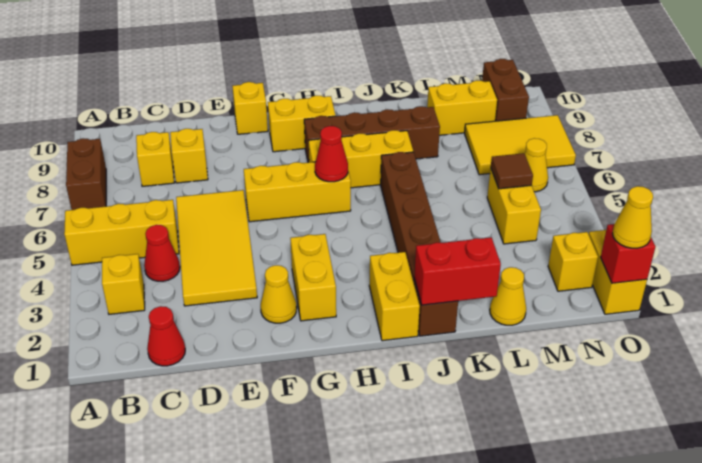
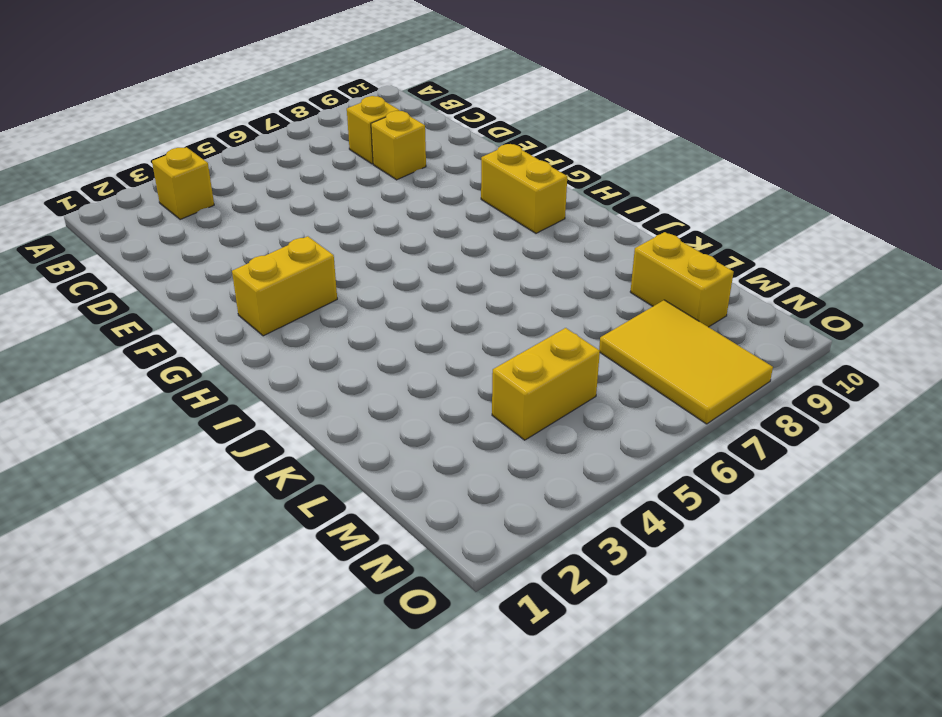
none -> yellow 1x3 brick [64,200,179,265]
none -> brown 1x2 brick [66,138,106,210]
none -> red 1x1 cone [147,306,185,366]
none -> red 1x1 cone [144,225,180,281]

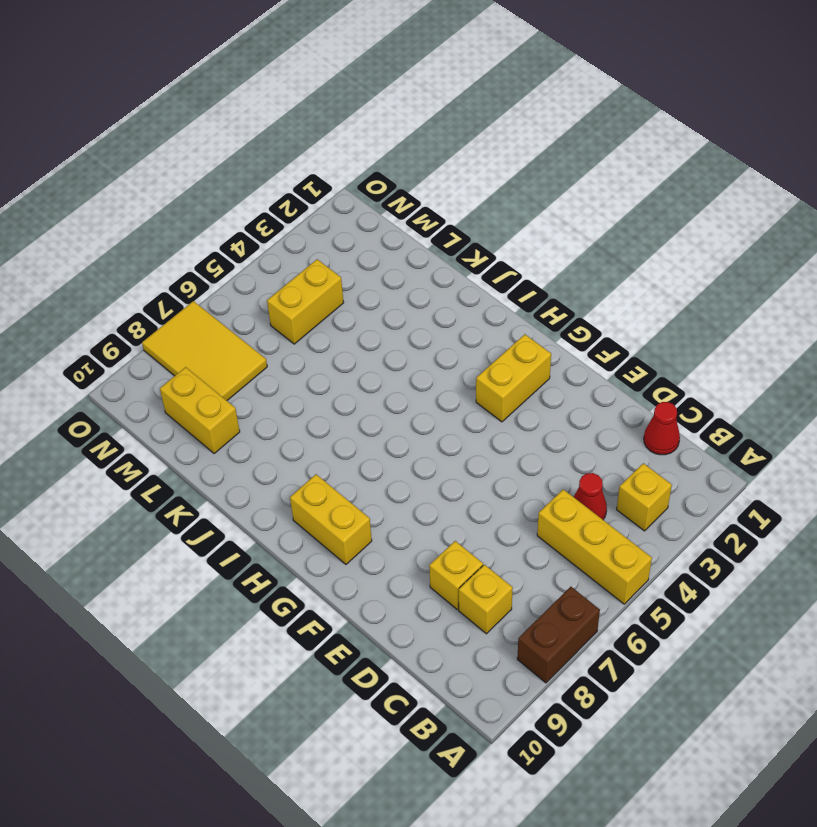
none -> yellow 2x4 tile [176,190,257,306]
none -> yellow 1x1 cone [261,265,297,323]
none -> yellow 1x3 brick [244,162,351,222]
none -> yellow 1x1 brick [232,82,268,134]

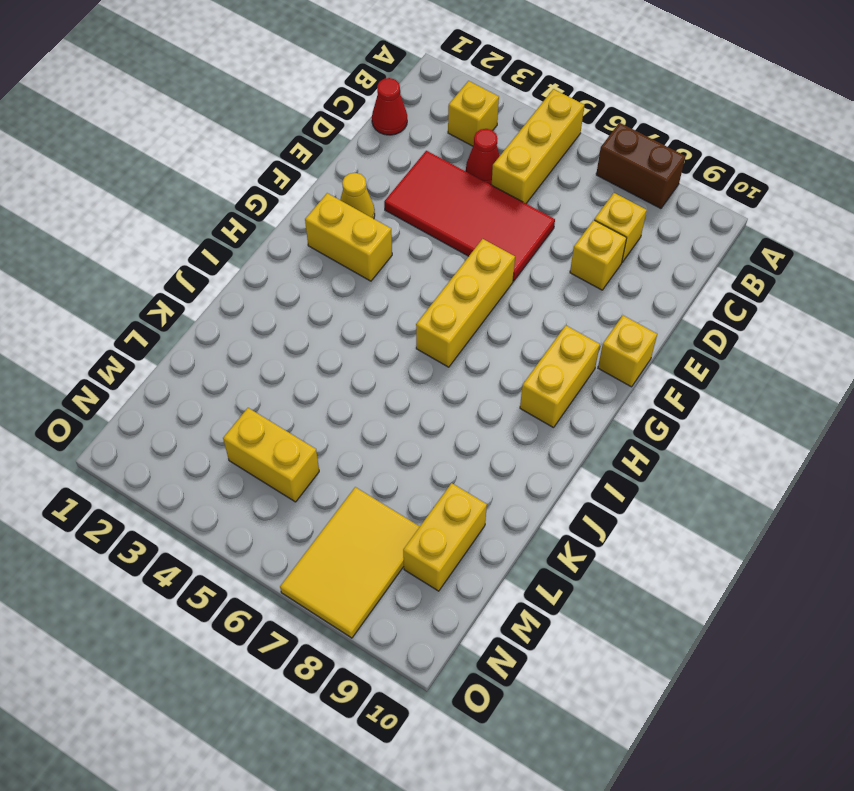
red 2x4 tile [384,151,555,281] -> yellow 2x4 tile [176,190,257,306]
none -> yellow 1x3 brick [309,130,413,188]
none -> brown 1x4 brick [304,106,440,163]
none -> yellow 1x2 brick [369,252,420,341]
none -> brown 1x6 brick [381,152,458,336]

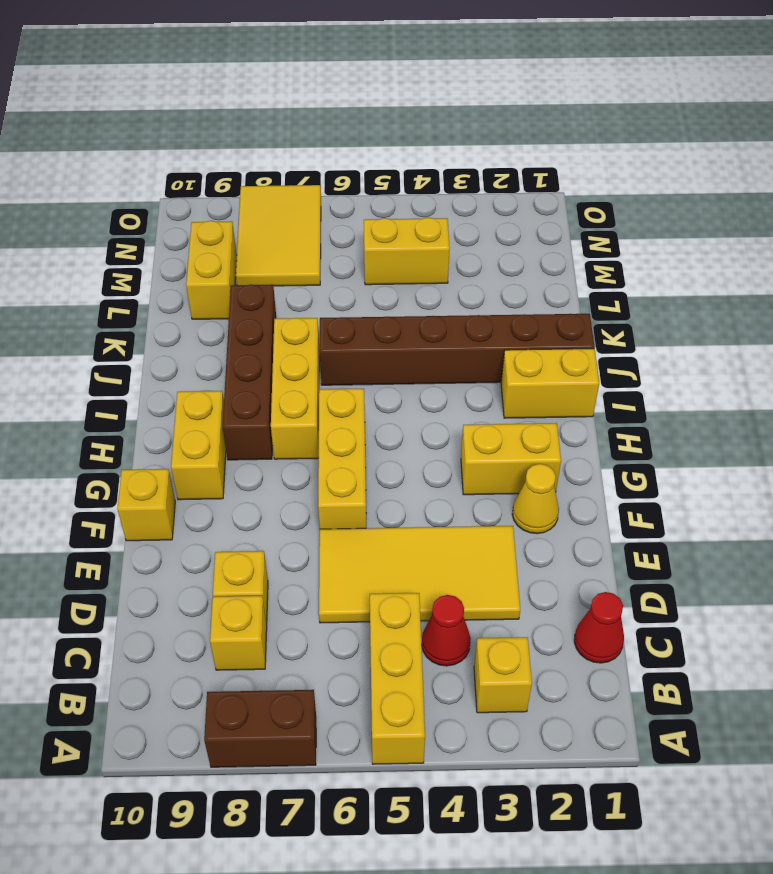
none -> yellow 1x1 cone [490,267,526,325]
none -> yellow 1x1 brick [548,232,598,291]
none -> yellow 1x1 cone [525,138,548,192]
none -> brown 1x2 brick [482,59,529,121]

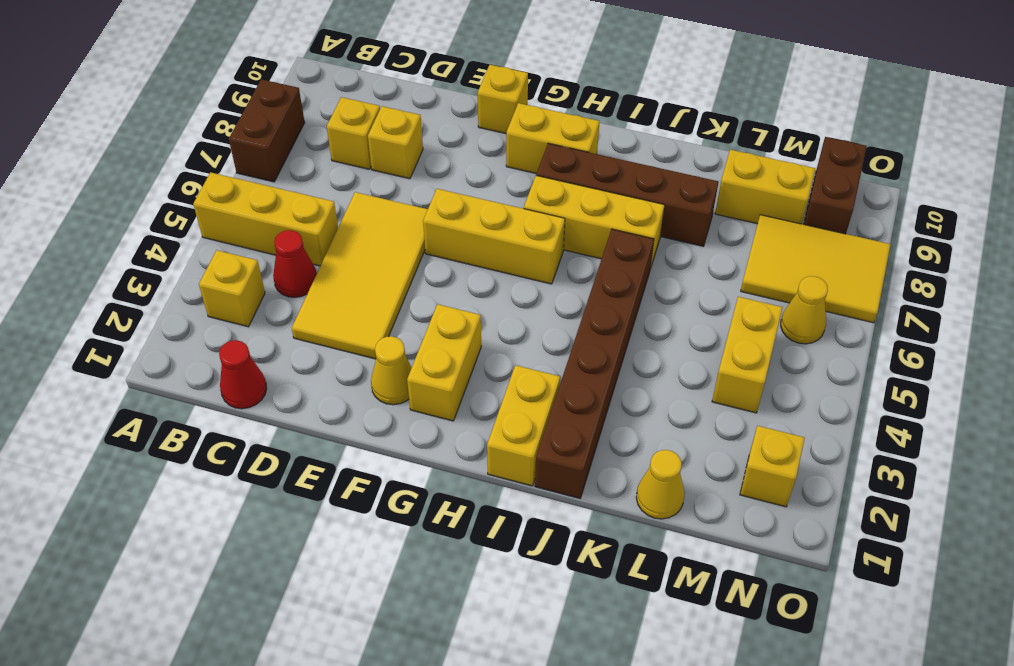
none -> yellow 1x2 brick [589,230,647,314]
none -> red 1x1 cone [315,126,348,182]
none -> red 1x2 brick [414,237,501,305]
none -> brown 1x1 tile [491,153,533,189]

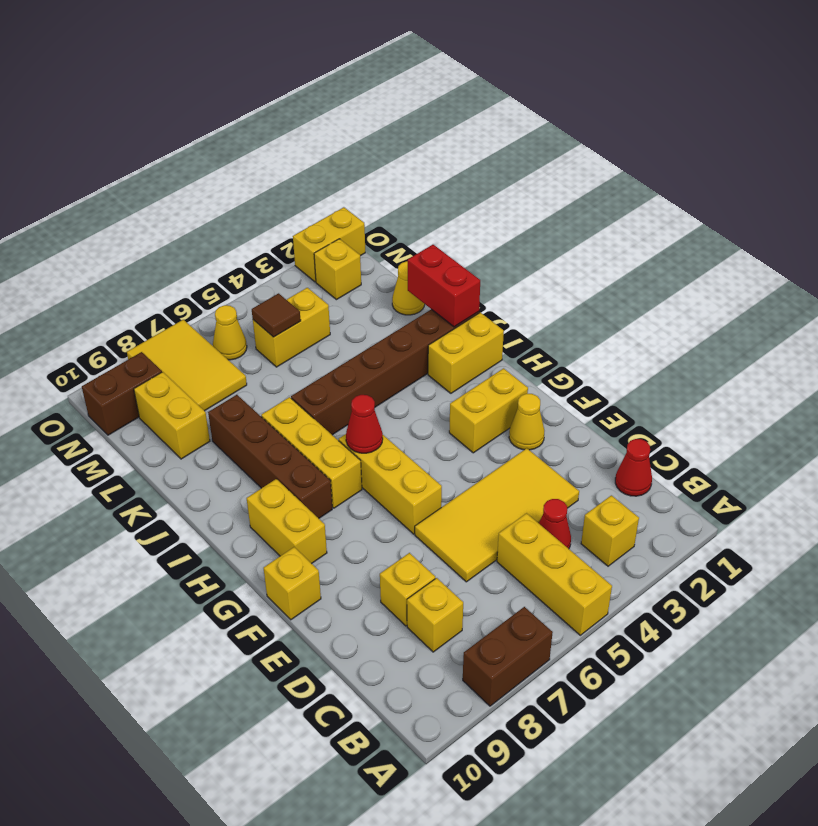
none -> red 1x1 brick [601,224,655,283]
none -> yellow 1x1 cone [613,186,653,248]

